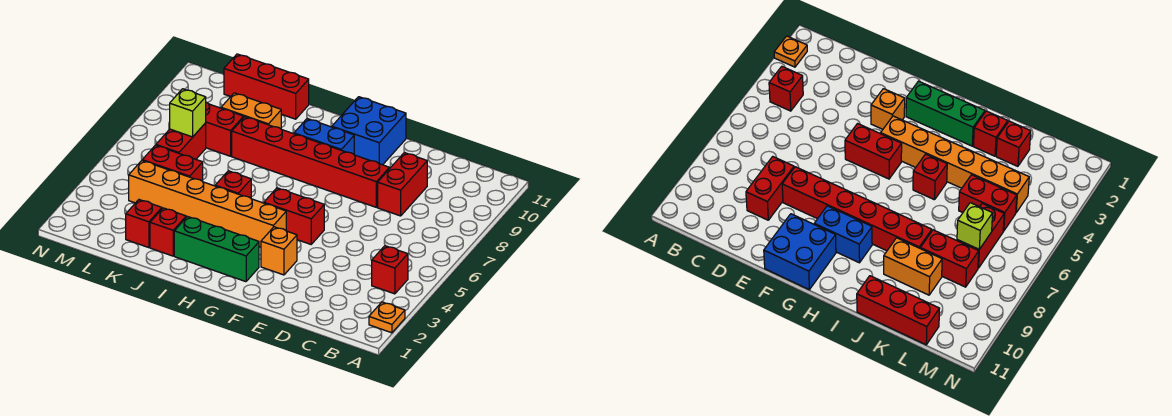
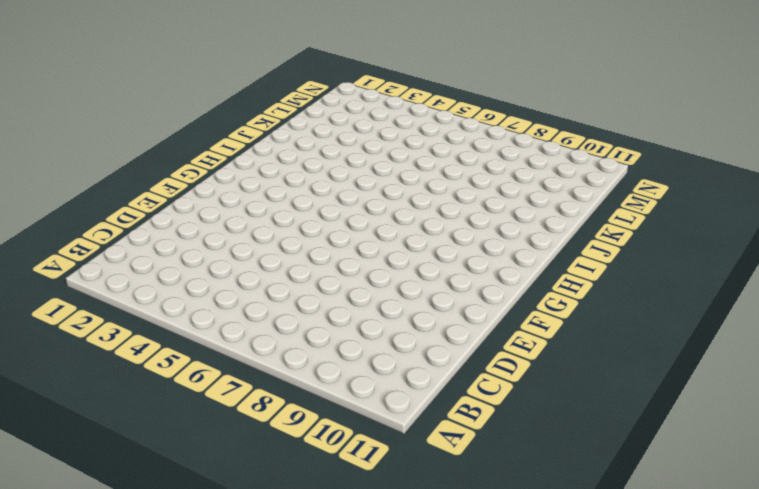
none -> orange 1x1 plate [369,302,405,333]
none -> red 1x1 brick [372,246,408,294]
none -> red 1x2 brick [378,153,427,216]

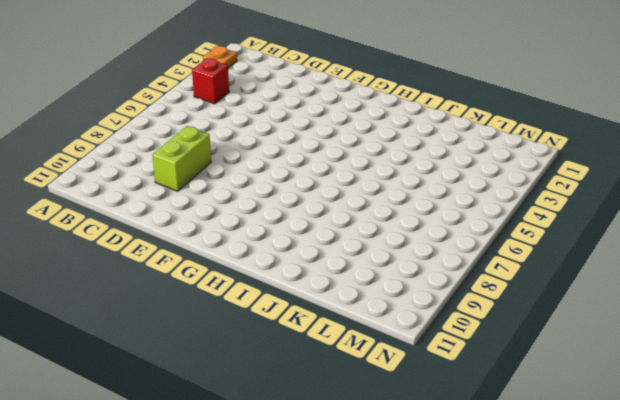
lime 1x2 brick [152,126,211,191] -> red 1x2 brick [378,153,427,216]
none -> red 1x6 brick [232,117,389,207]
none -> orange 1x1 brick [261,227,297,275]
none -> red 1x2 brick [264,188,324,244]

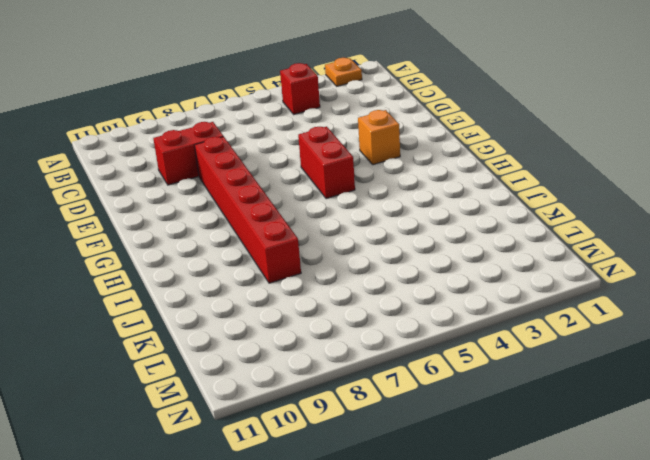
none -> blue 2x2 brick [332,97,406,165]
none -> green 1x3 brick [174,217,259,282]
none -> orange 1x6 brick [129,161,286,247]

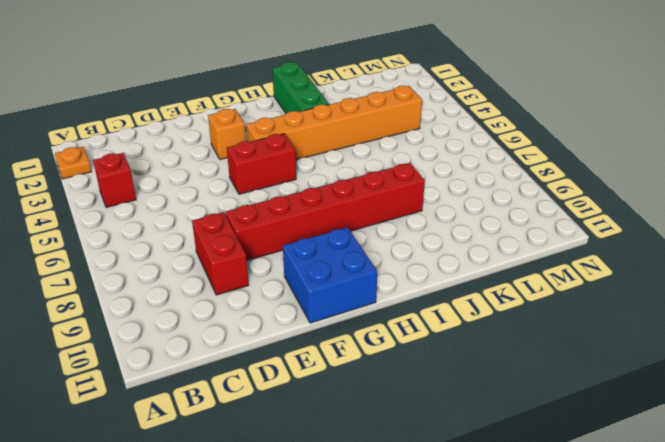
green 1x3 brick [272,62,329,113] -> green 1x3 brick turned to [174,217,259,282]
none -> blue 1x2 brick [294,119,354,154]
none -> red 1x1 brick [215,171,251,198]
none -> red 1x1 brick [150,208,186,256]

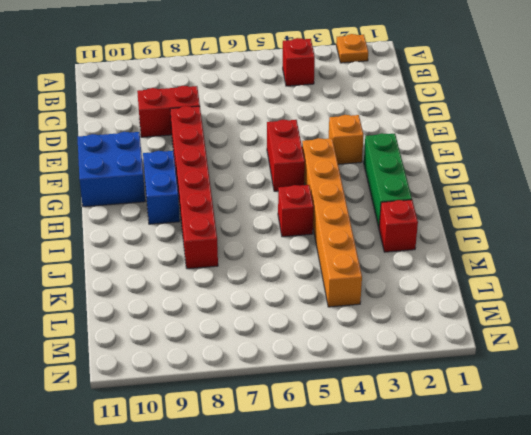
none -> orange 1x2 brick [221,93,282,129]
none -> red 1x3 brick [224,54,309,119]
none -> red 1x1 brick [126,200,162,248]

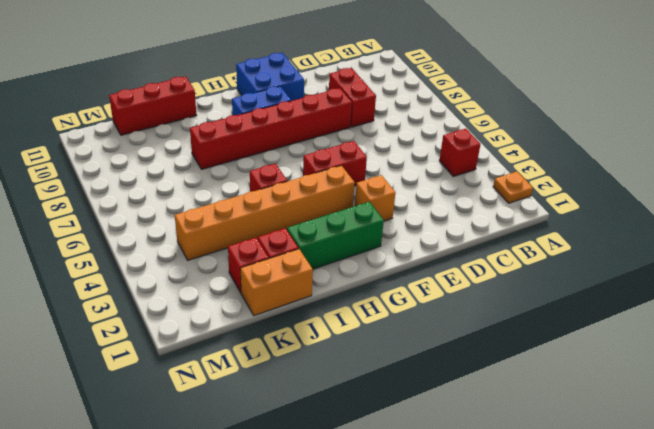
orange 1x2 brick [240,249,313,316] -> orange 1x2 brick moved to [221,93,282,129]
none -> red 1x2 brick [142,145,203,181]
none -> red 1x2 brick [206,102,244,156]
none -> red 1x2 brick [156,123,206,159]

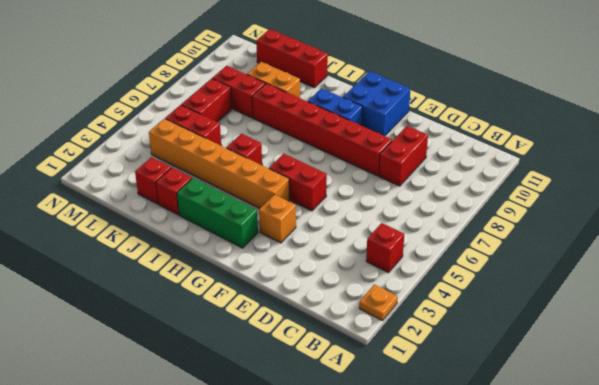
none -> lime 1x1 brick [170,89,206,137]

